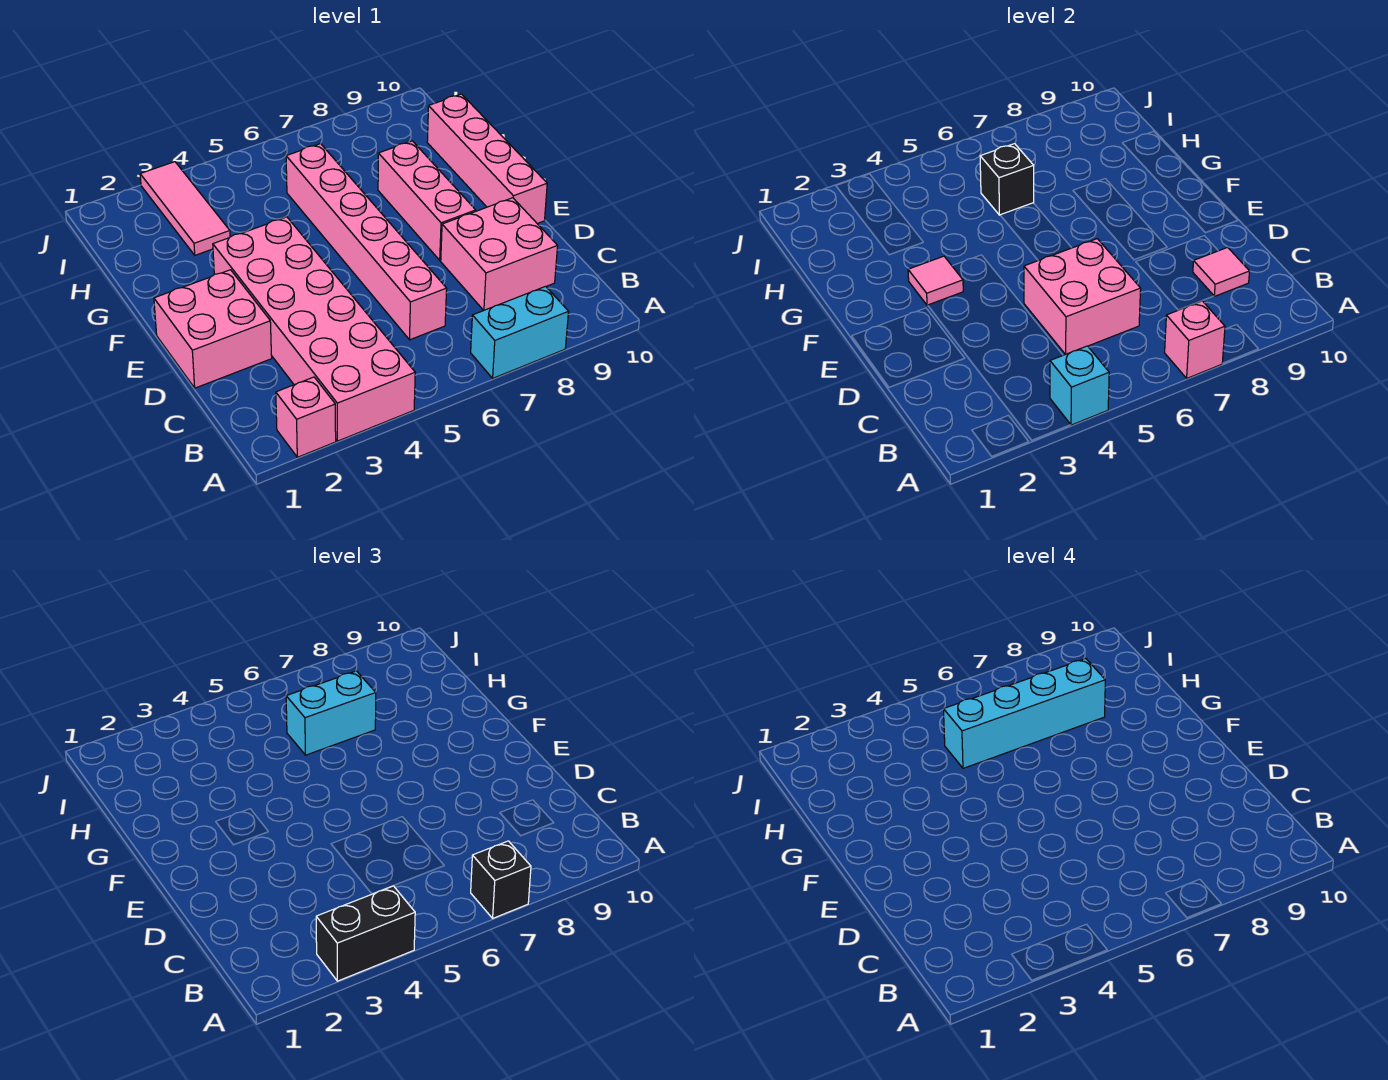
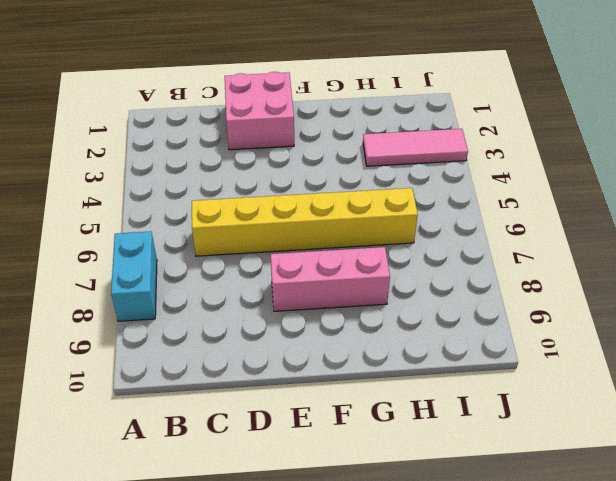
yellow 1x6 brick [192,188,418,256] -> pink 1x6 brick [286,144,447,340]
none -> pink 1x1 brick [276,377,336,457]
none -> pink 2x6 brick [213,217,415,441]
none -> pink 2x2 brick [441,198,558,310]

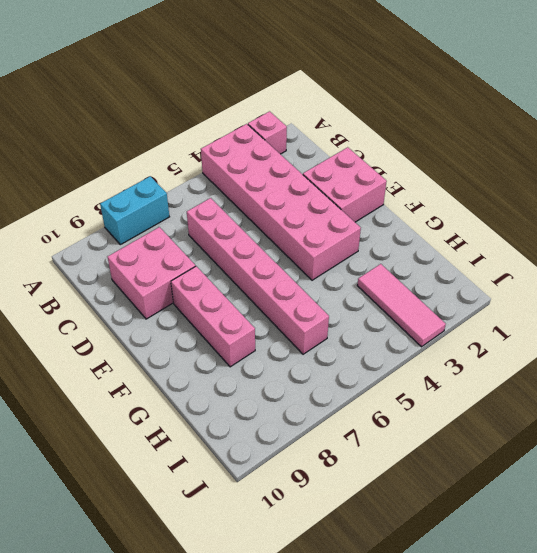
none -> pink 1x4 brick [427,94,547,223]
none -> cyan 1x1 brick [1050,346,1109,425]
none -> pink 1x1 brick [1165,301,1225,378]

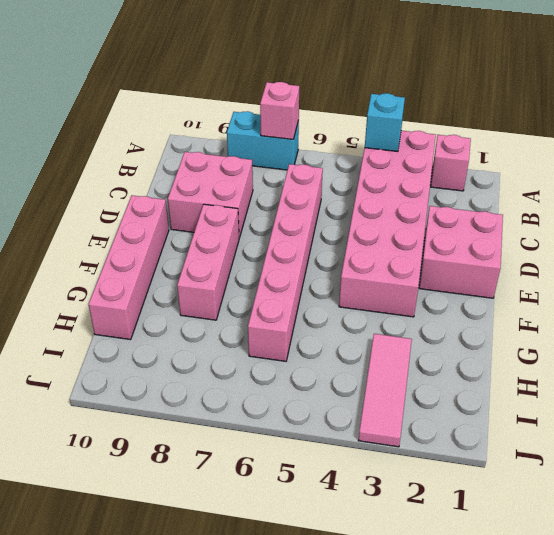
none -> pink 2x2 brick [1024,239,1141,354]
none -> pink 1x1 tile [1193,247,1250,296]
none -> pink 1x1 tile [908,256,963,305]

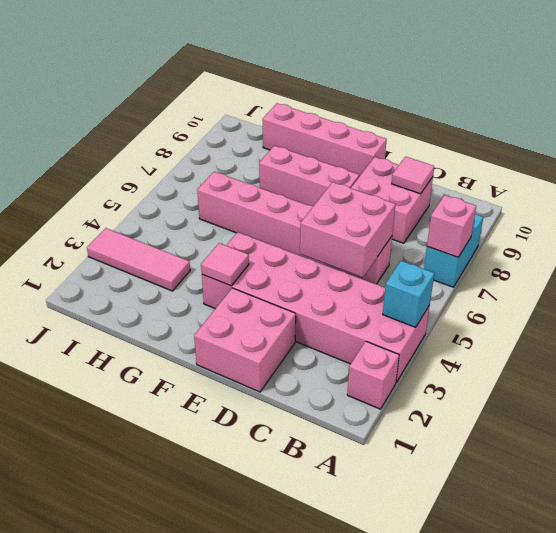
none -> black 1x1 brick [980,144,1034,215]
none -> black 1x2 brick [316,886,415,981]
none -> black 1x1 brick [471,841,531,918]

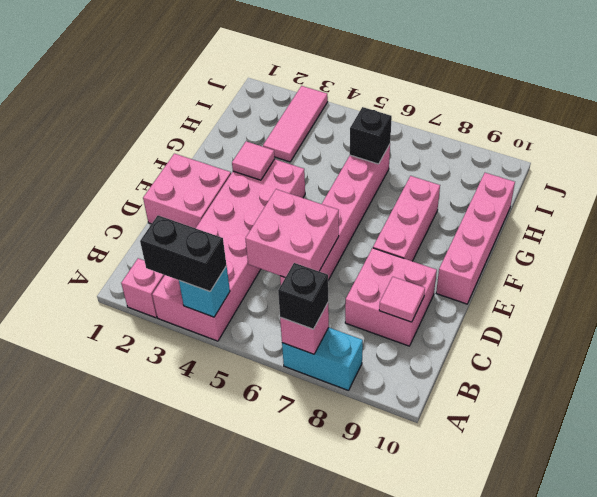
none -> cyan 1x2 brick [286,671,376,755]
none -> cyan 1x4 brick [943,659,1105,768]

